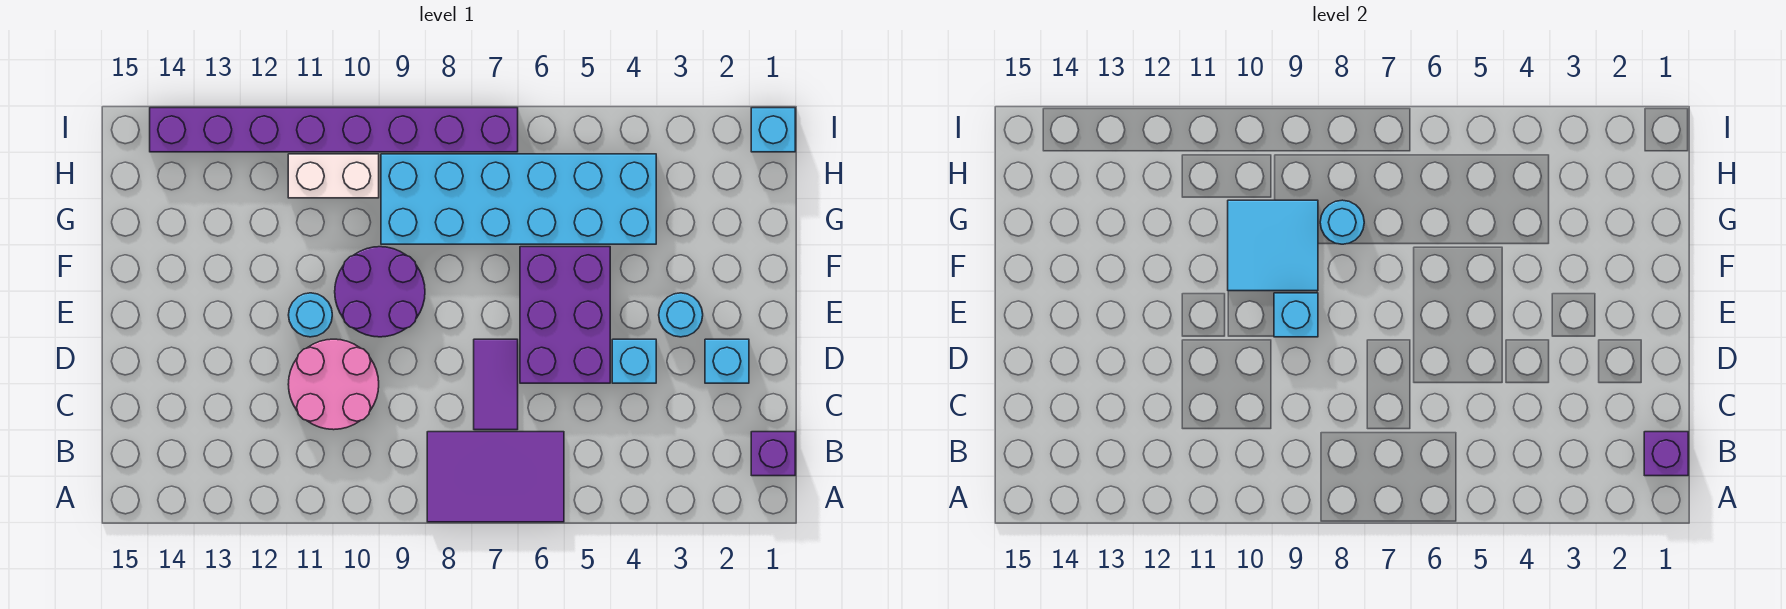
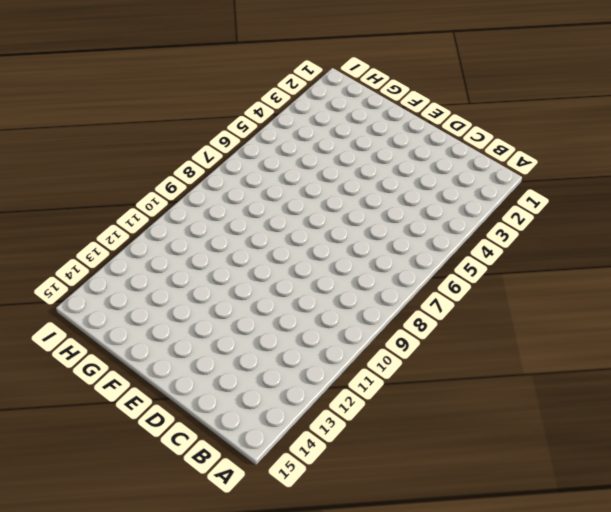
none -> purple 2x3 tile [427,432,564,522]
none -> purple 1x1 brick [751,432,795,476]
none -> purple 1x2 tile [474,339,518,430]

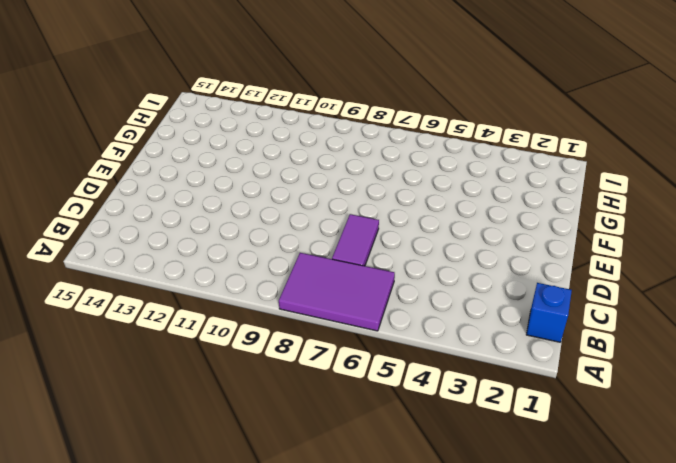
blue 1x1 brick [526,283,572,342] -> purple 1x1 brick [751,432,795,476]
none -> pink 2x2 round brick [288,339,379,430]
none -> cyan 1x1 brick [705,339,749,383]
none -> cyan 1x1 brick [612,339,656,383]

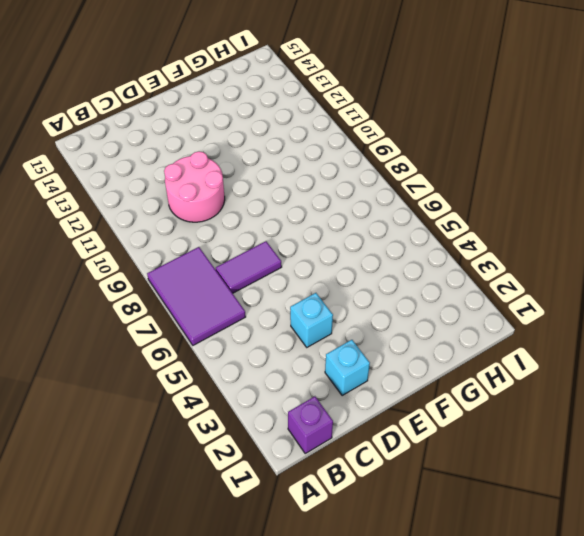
none -> purple 2x3 brick [520,247,610,383]
none -> cyan 1x1 round brick [659,293,703,337]
none -> purple 2x2 round brick [335,247,425,337]

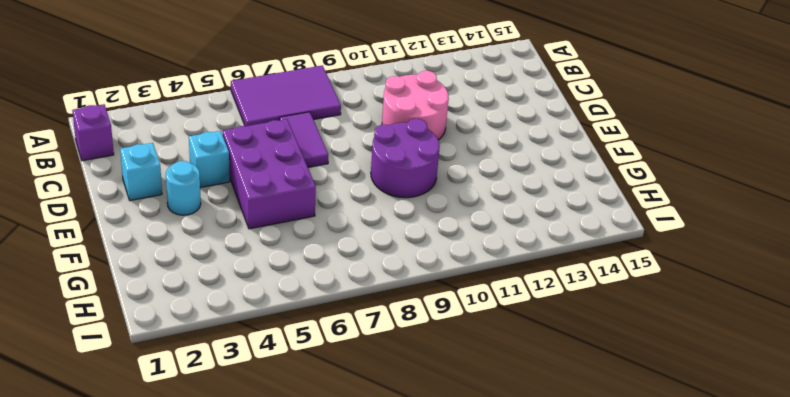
none -> cyan 1x1 round brick [289,293,332,337]
none -> cyan 2x6 brick [381,154,656,244]
none -> white 1x2 brick [288,154,379,198]

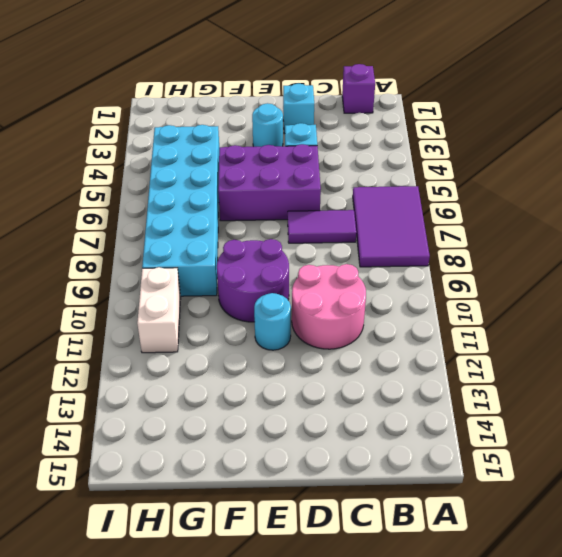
none -> cyan 1x1 brick [751,108,795,152]
none -> purple 1x8 brick [150,108,518,152]
none -> purple 1x1 brick [1644,432,1688,476]

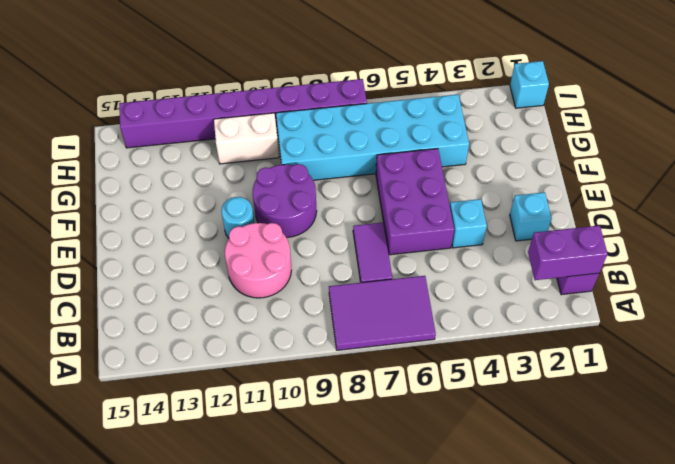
purple 1x2 brick [528,225,608,280] -> purple 1x1 brick [1644,432,1688,476]
none -> cyan 1x1 round brick [659,293,703,337]
none -> cyan 1x1 brick [1274,293,1318,337]
none -> cyan 2x2 tile [1228,200,1318,291]

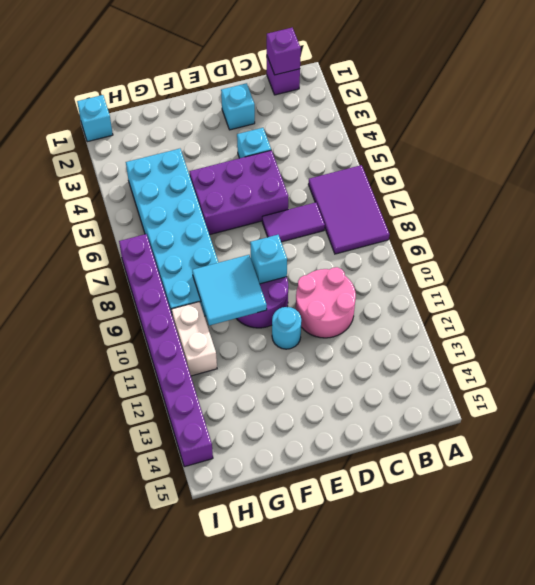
none -> cyan 1x1 round brick [659,293,703,337]
none -> cyan 1x1 round brick [1320,200,1364,244]

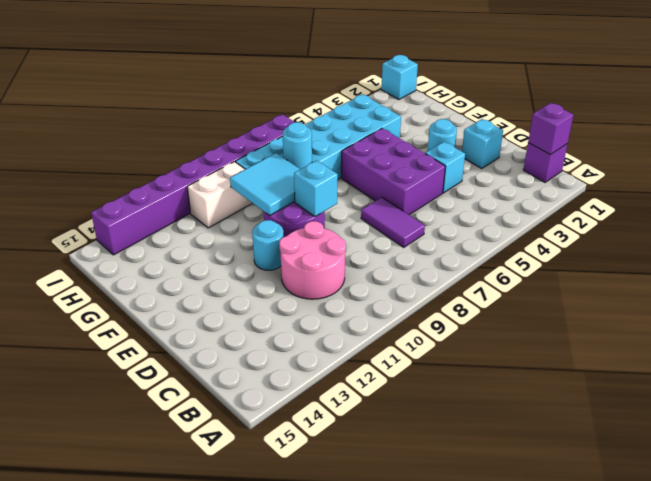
none -> purple 2x3 tile [427,432,564,522]

